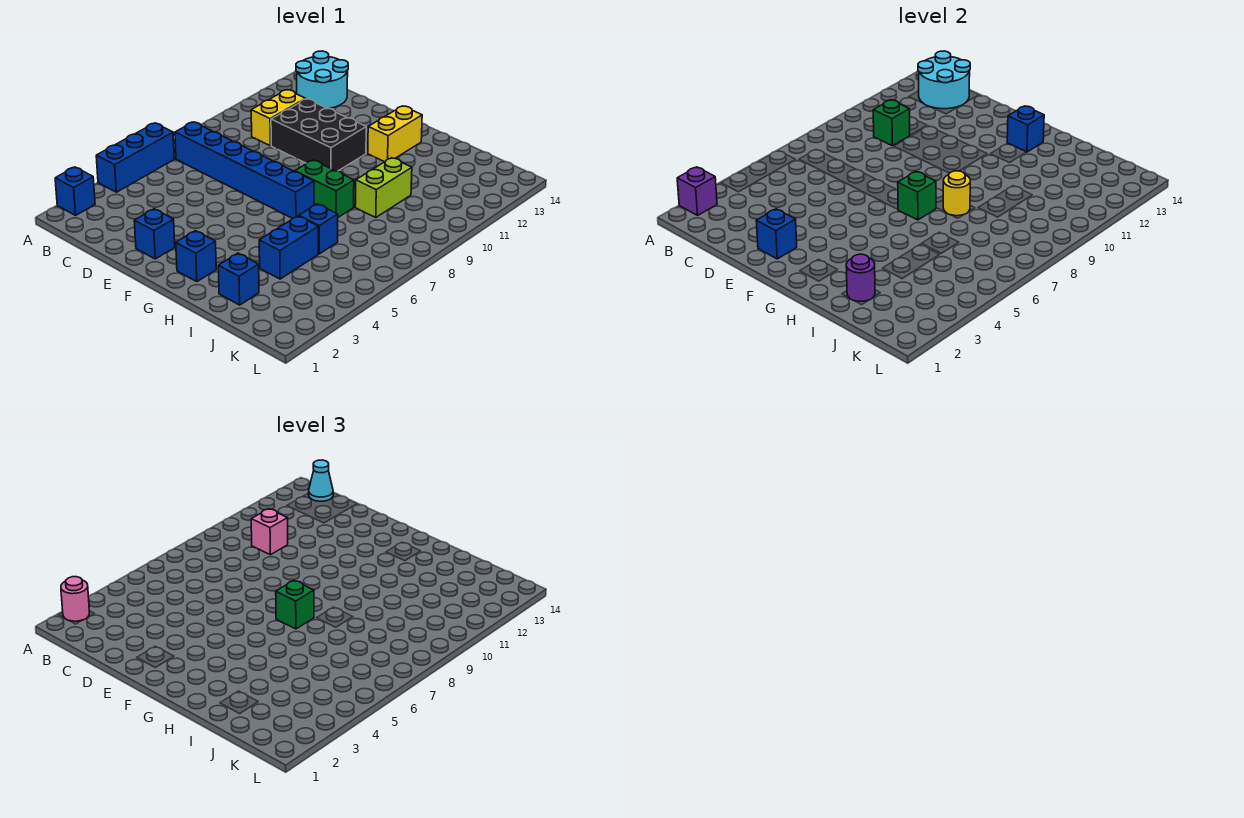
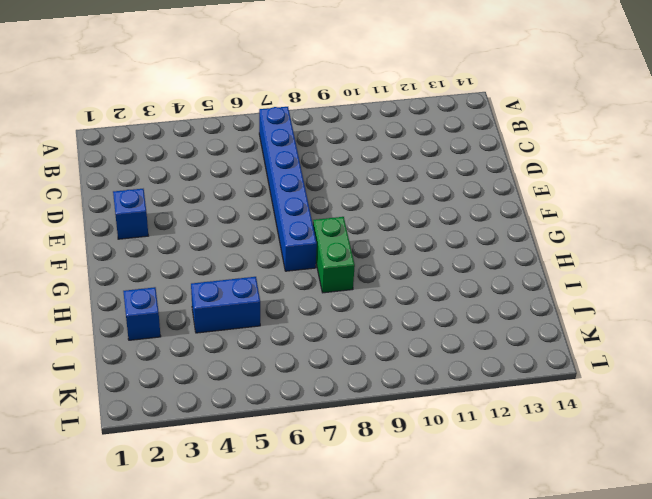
none -> blue 1x1 brick [55,167,95,215]
none -> blue 1x3 brick [96,123,174,192]
none -> cyan 2x2 round brick [296,51,348,108]

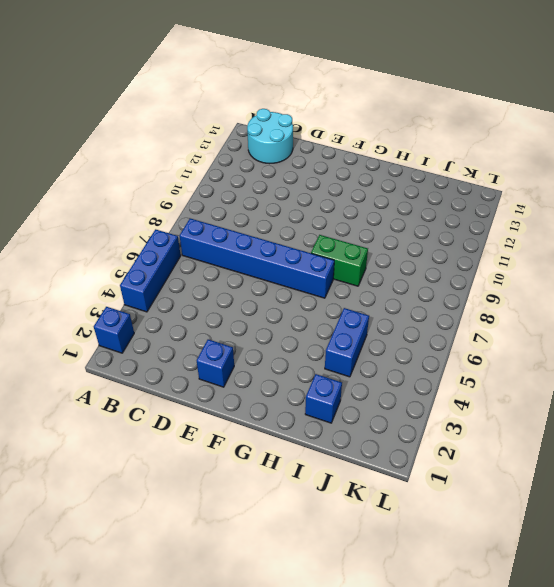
none -> yellow 1x2 brick [251,90,305,146]
none -> black 2x3 brick [271,99,366,171]
none -> blue 1x1 brick [176,231,216,282]

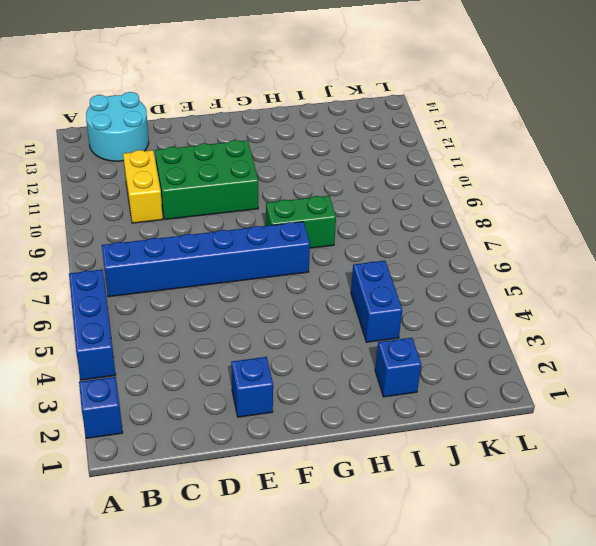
green 2x3 brick [155,140,258,219] -> black 2x3 brick [271,99,366,171]
none -> blue 1x1 brick [176,231,216,282]
none -> yellow 1x2 brick [368,106,422,162]
none -> blue 1x1 brick [299,204,338,254]

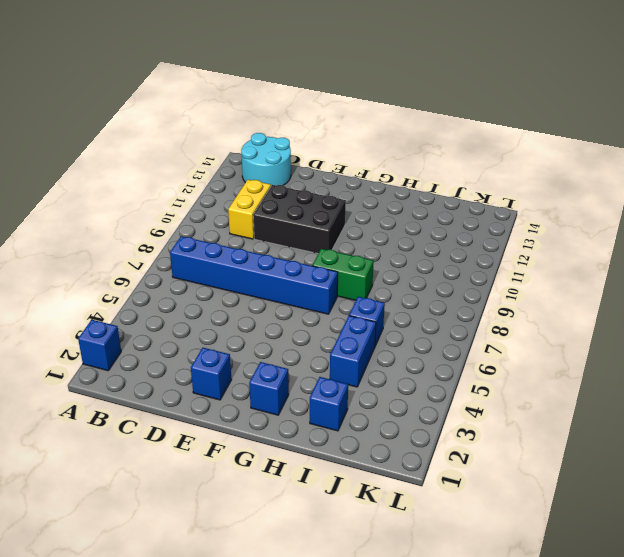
none -> blue 1x3 brick [96,123,174,192]
none -> yellow 1x2 brick [368,106,422,162]
none -> lime 1x2 brick [355,158,412,217]

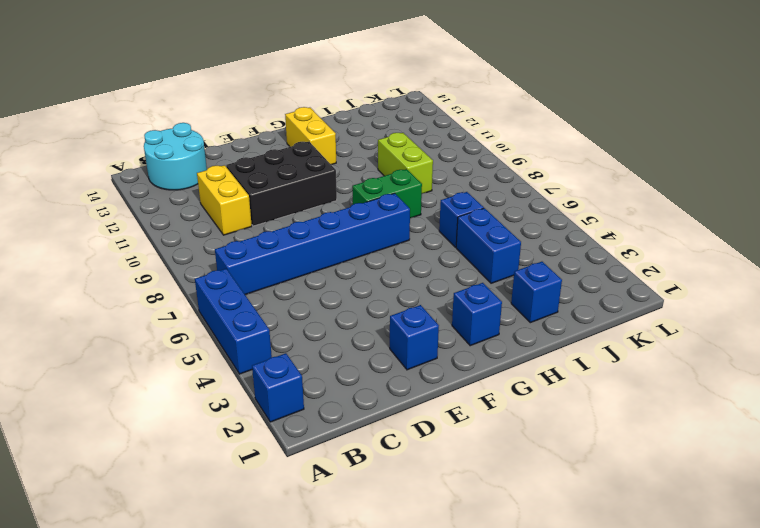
none -> purple 1x1 brick [677,167,717,215]
none -> cyan 2x2 round brick [918,51,970,109]
none -> green 1x1 brick [873,100,910,146]

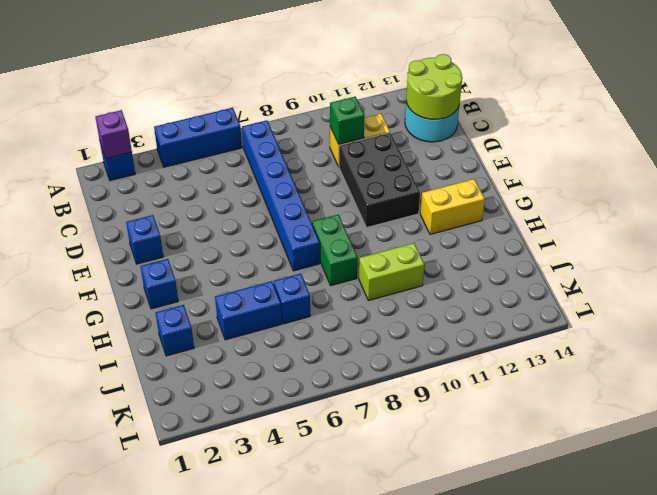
lime 2x2 round brick [406,54,462,119] -> cyan 2x2 round brick [918,51,970,109]
none -> blue 1x1 brick [756,209,797,259]
none -> green 1x1 brick [898,172,936,220]
none -> blue 1x1 brick [1007,106,1044,152]

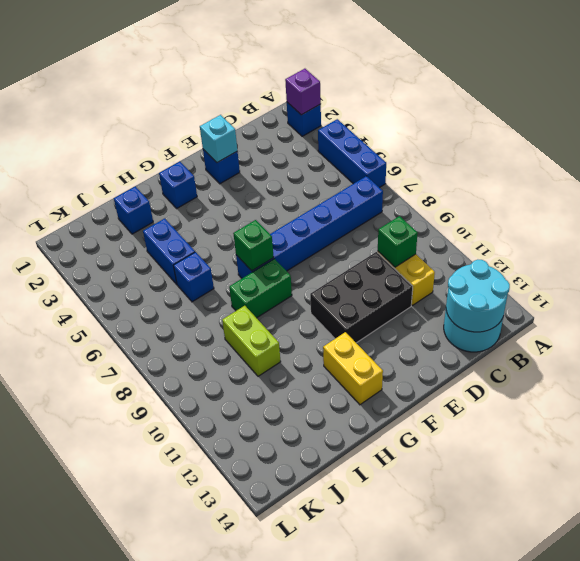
cyan 1x1 brick [200,115,237,162] -> blue 1x1 brick [756,209,797,259]
none -> blue 1x1 brick [1007,106,1044,152]
none -> yellow 1x1 round brick [943,171,970,216]
none -> purple 1x1 round brick [846,254,875,301]

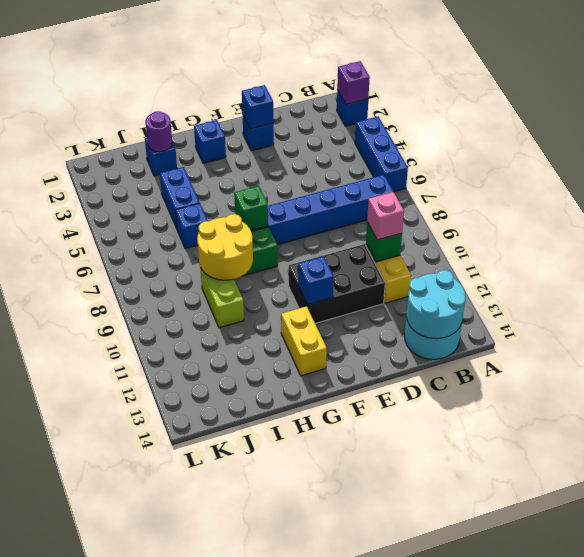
blue 1x1 brick [298,256,334,305] -> blue 1x1 brick moved to [1007,106,1044,152]
yellow 2x2 round brick [197,214,253,280] -> yellow 1x1 round brick [943,171,970,216]
none -> pink 1x1 round brick [61,577,90,621]
none -> cyan 1x1 cone [309,460,333,501]
none -> green 1x1 brick [276,581,314,629]

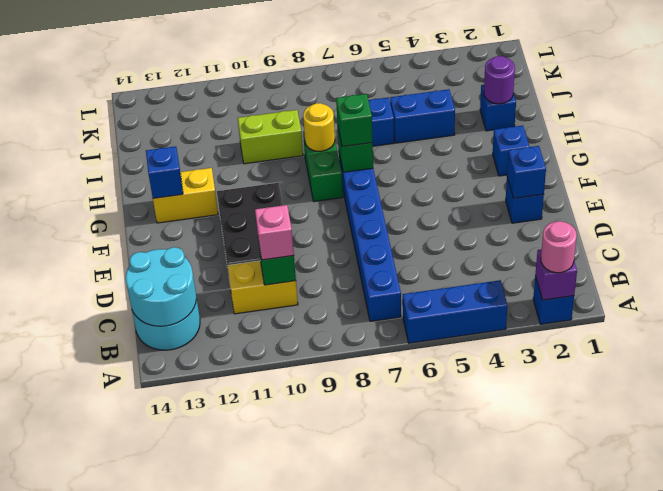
none -> cyan 1x1 cone [309,460,333,501]

